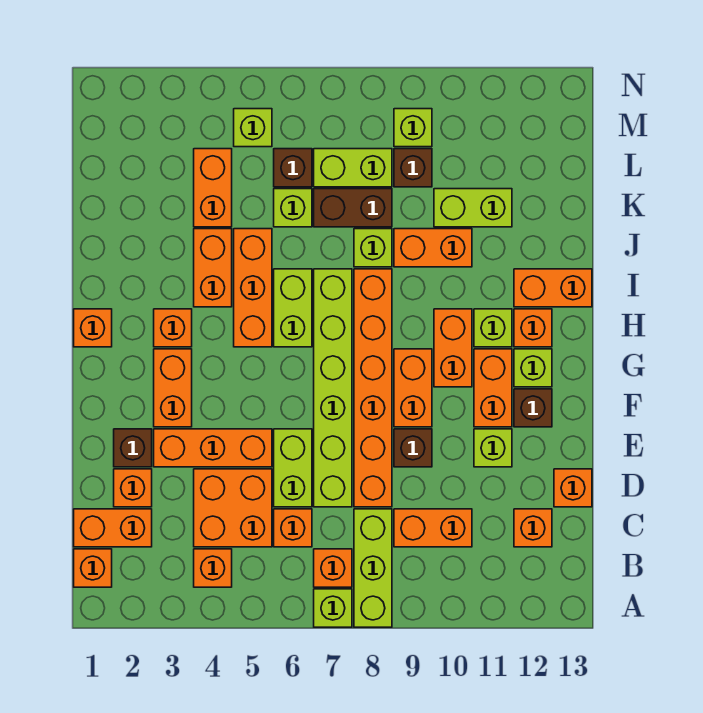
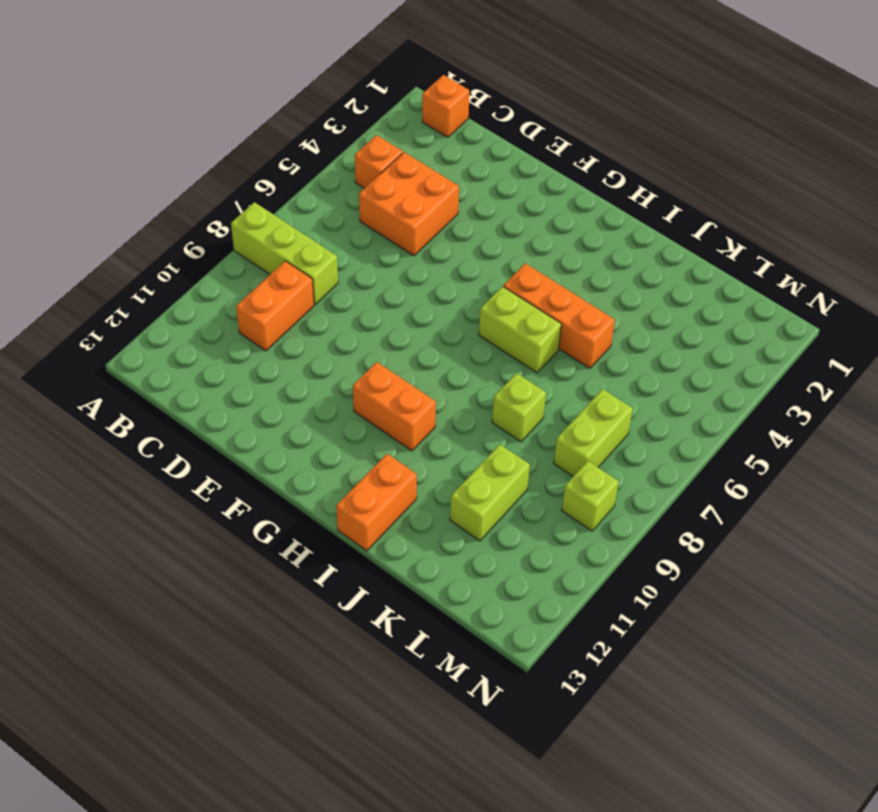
none -> lime 1x1 brick [314,589,352,627]
none -> orange 1x1 brick [314,549,352,587]
none -> orange 1x2 brick [74,509,152,547]
none -> orange 1x1 brick [274,509,312,547]

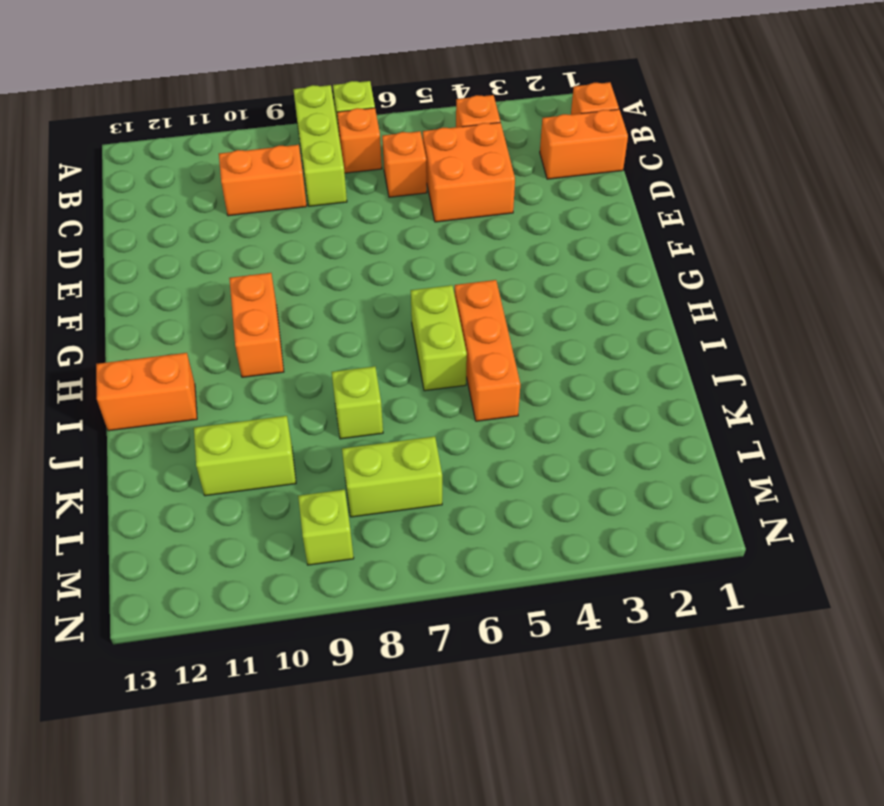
none -> orange 1x1 brick [514,509,552,547]
none -> orange 1x1 brick [114,469,152,507]
none -> lime 1x2 brick [274,429,312,507]
none -> lime 1x6 brick [314,269,352,507]

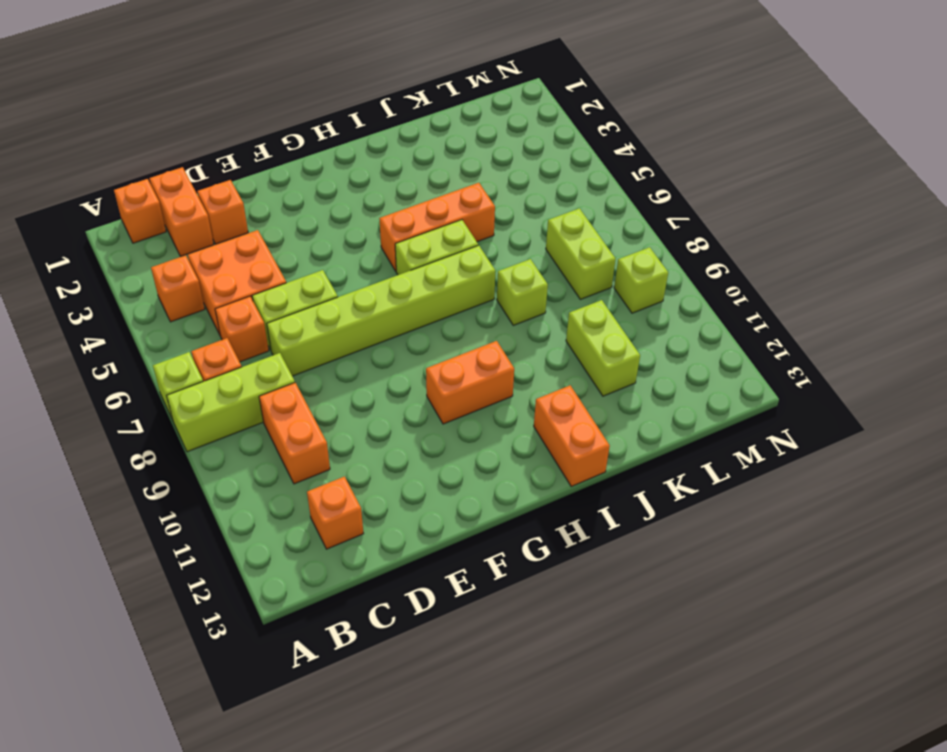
none -> orange 1x6 brick [354,269,392,507]
none -> orange 1x1 brick [554,469,592,507]
none -> brown 1x1 brick [114,429,152,467]
none -> orange 1x3 brick [154,429,272,467]

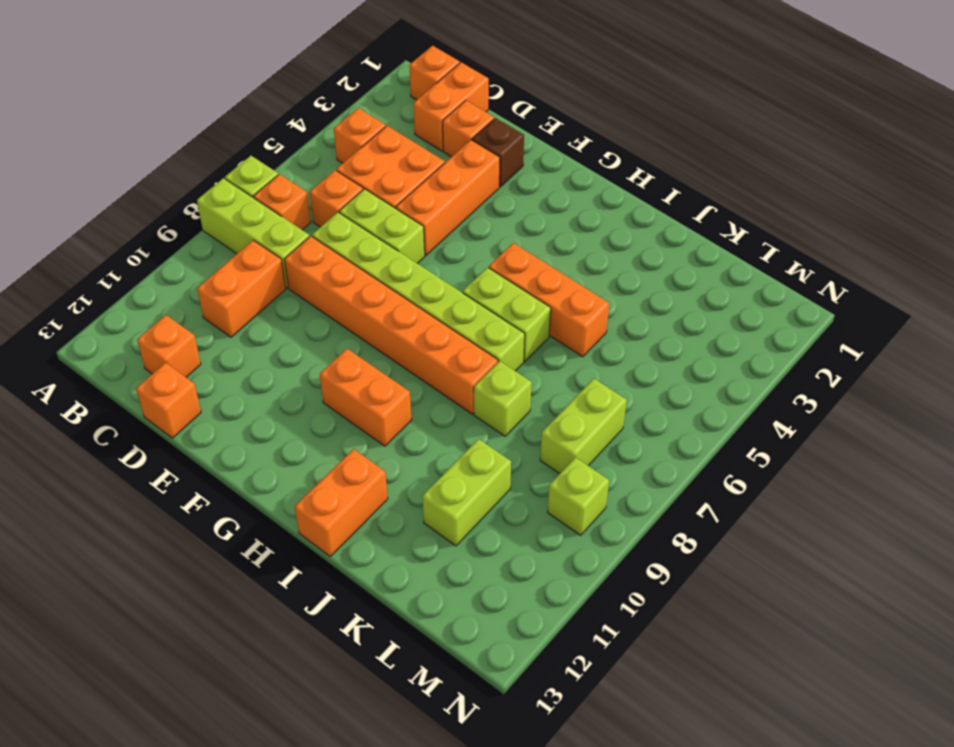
none -> brown 1x1 brick [394,429,432,467]
none -> lime 1x1 brick [474,429,512,467]
none -> orange 1x2 brick [154,349,192,427]
none -> orange 1x2 brick [394,349,432,427]

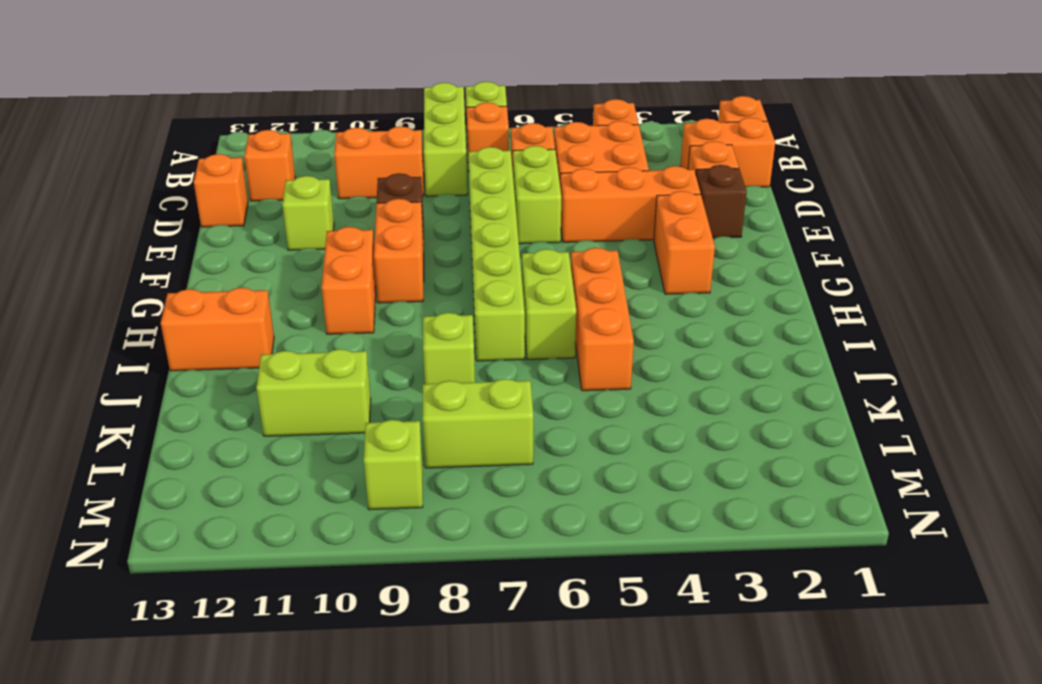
none -> orange 1x6 brick [354,269,392,507]
none -> orange 1x2 brick [474,349,512,427]
none -> brown 1x1 brick [514,389,552,427]
none -> lime 1x1 brick [514,349,552,387]

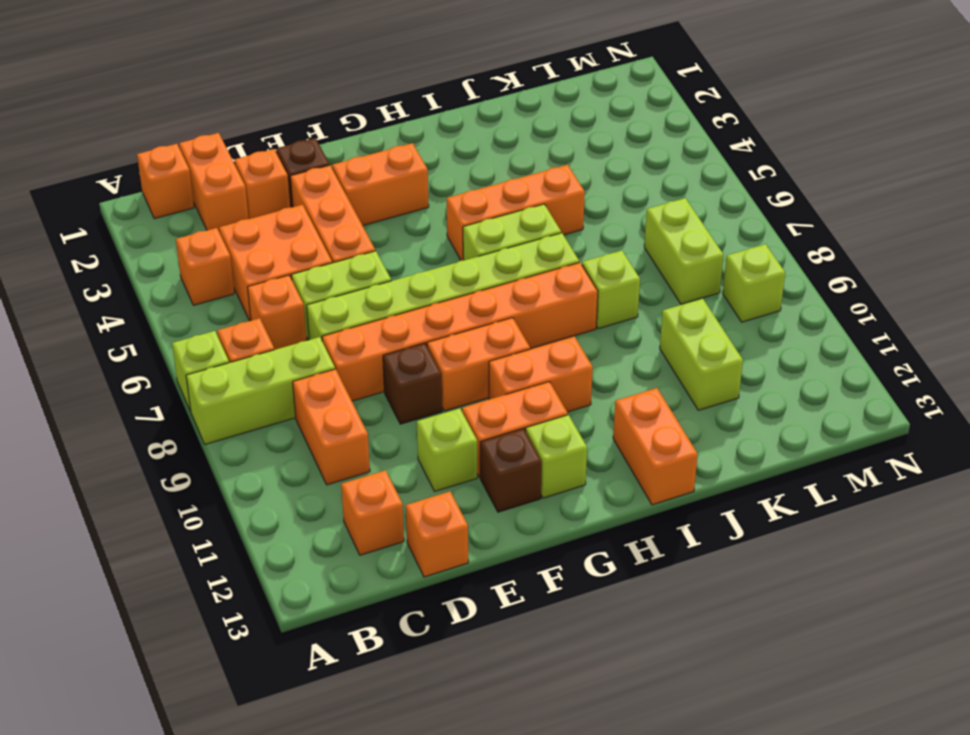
none -> orange 1x1 brick [74,309,112,347]
none -> orange 1x1 brick [154,309,192,347]
none -> lime 1x1 brick [474,309,512,347]
none -> orange 1x1 brick [514,309,552,347]

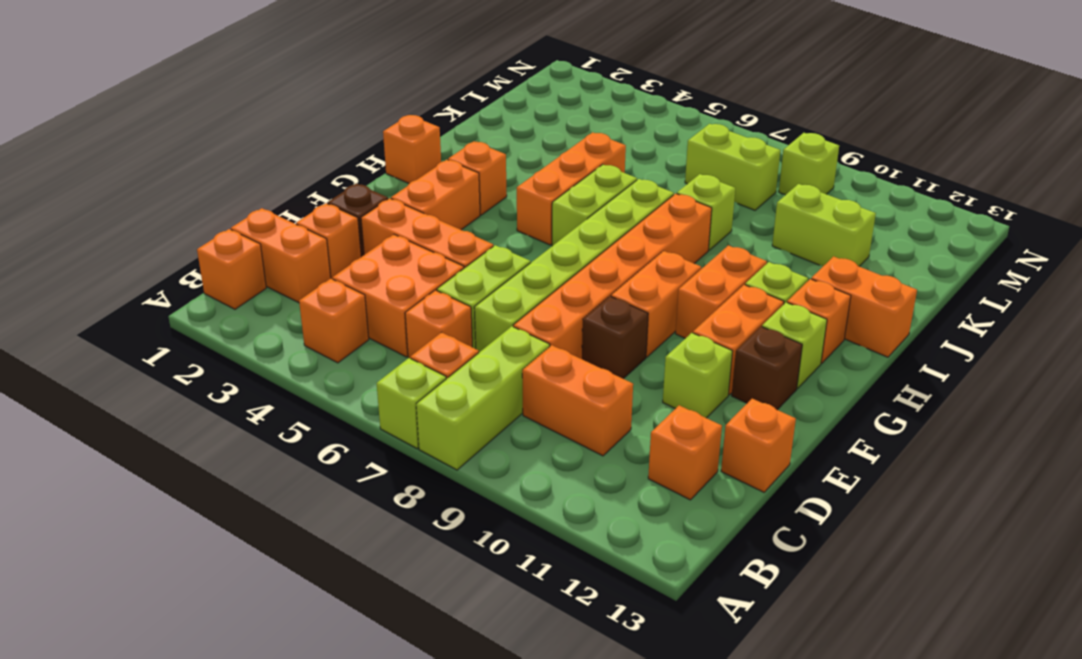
none -> orange 1x2 brick [194,229,232,307]
none -> orange 1x2 brick [394,229,472,267]
none -> orange 1x2 brick [194,149,232,227]
none -> lime 1x1 brick [274,189,312,227]

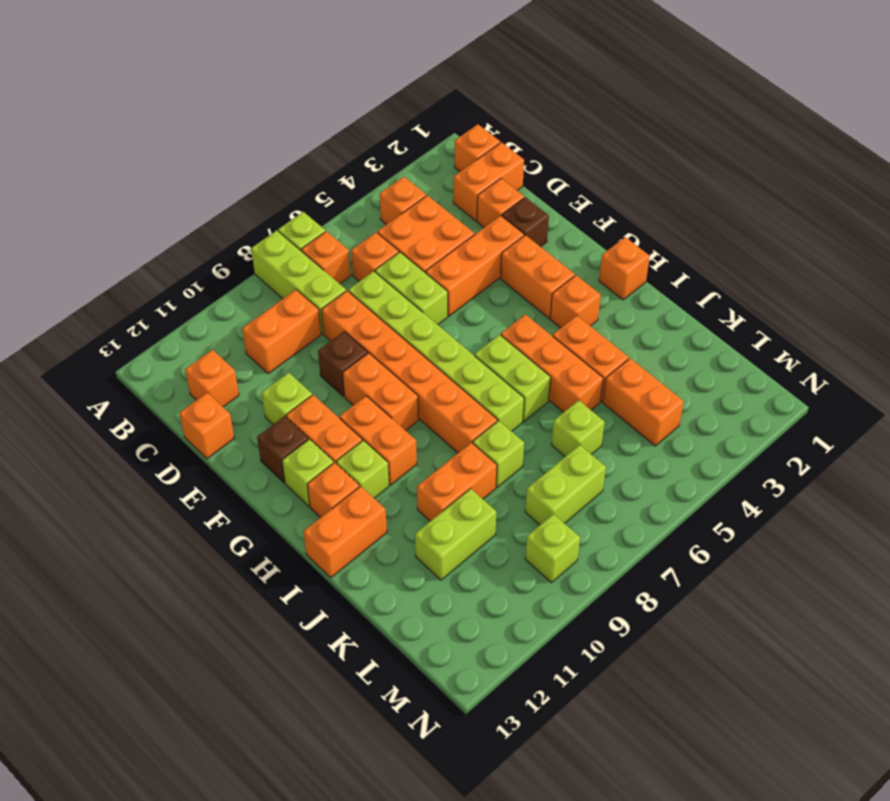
none -> brown 1x2 brick [314,189,392,227]
none -> brown 1x1 brick [274,149,312,187]
none -> brown 1x1 brick [394,149,432,187]
none -> lime 1x1 brick [234,109,272,147]

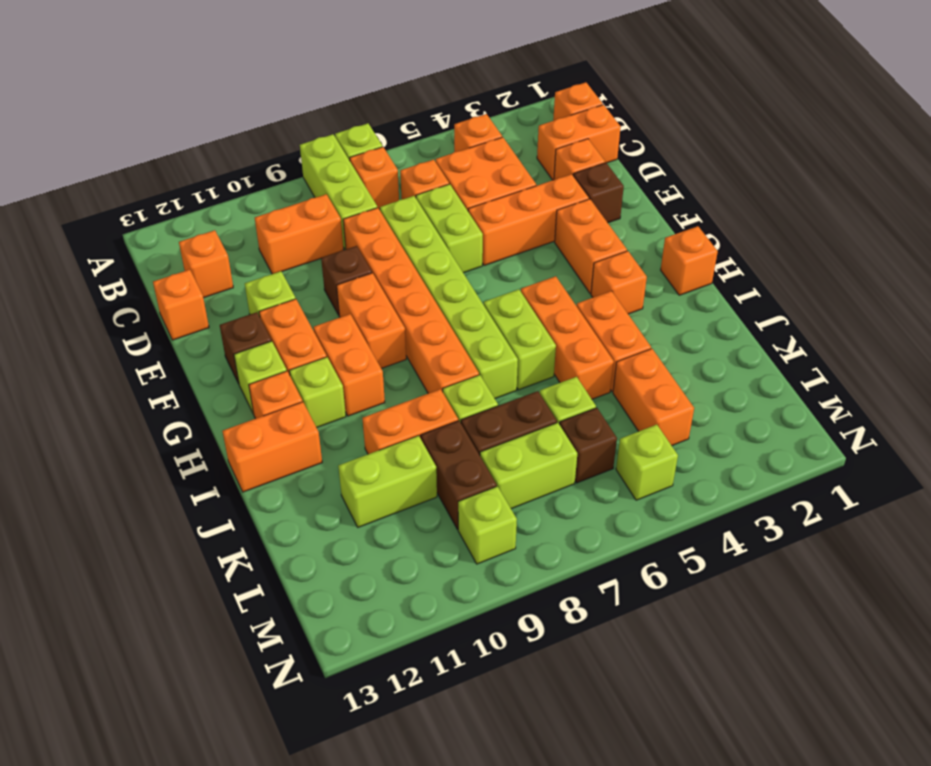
brown 1x2 brick [421,420,497,529] -> brown 1x1 brick [394,149,432,187]

